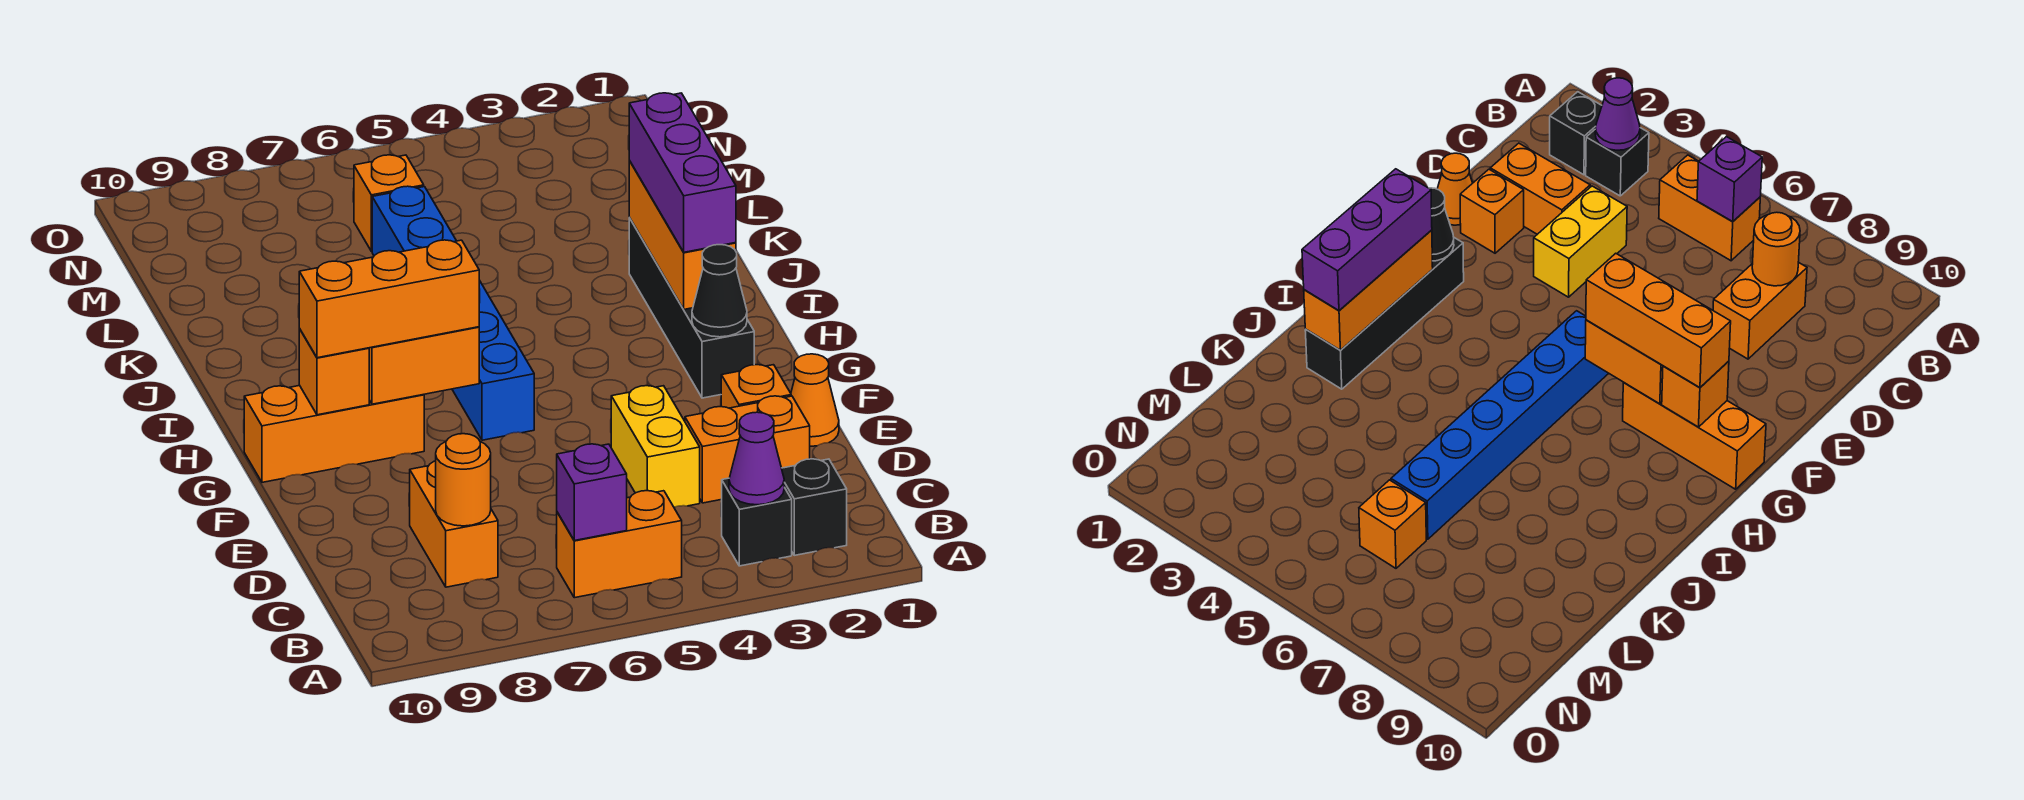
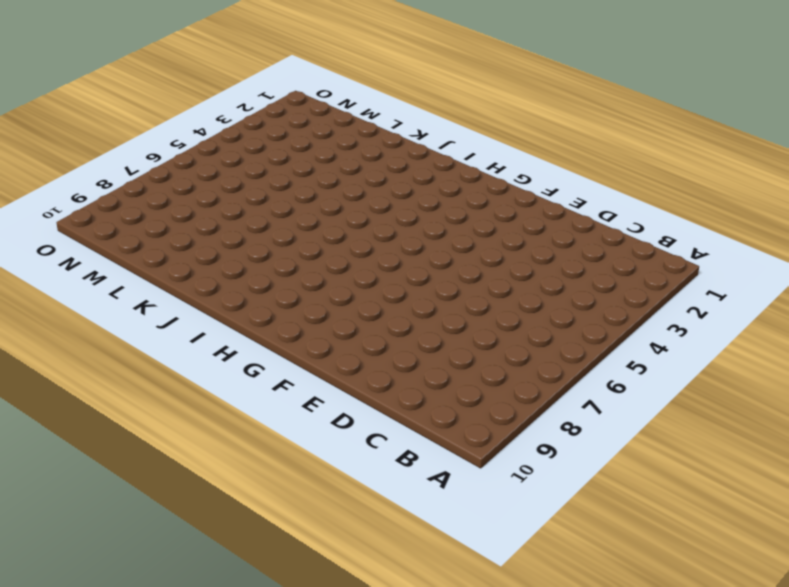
none -> black 1x1 brick [782,459,847,555]
none -> black 1x1 brick [722,478,792,566]
none -> orange 1x2 brick [557,491,682,598]

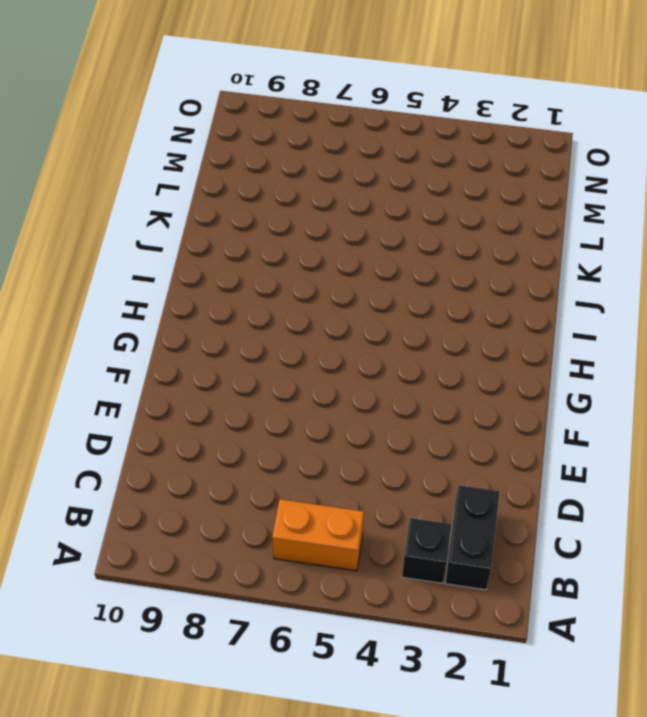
black 1x2 brick [445,485,500,590] -> black 1x1 brick [782,459,847,555]
none -> orange 1x2 brick [410,461,498,587]
none -> orange 1x2 brick [685,396,810,503]
none -> yellow 1x2 brick [611,386,700,507]

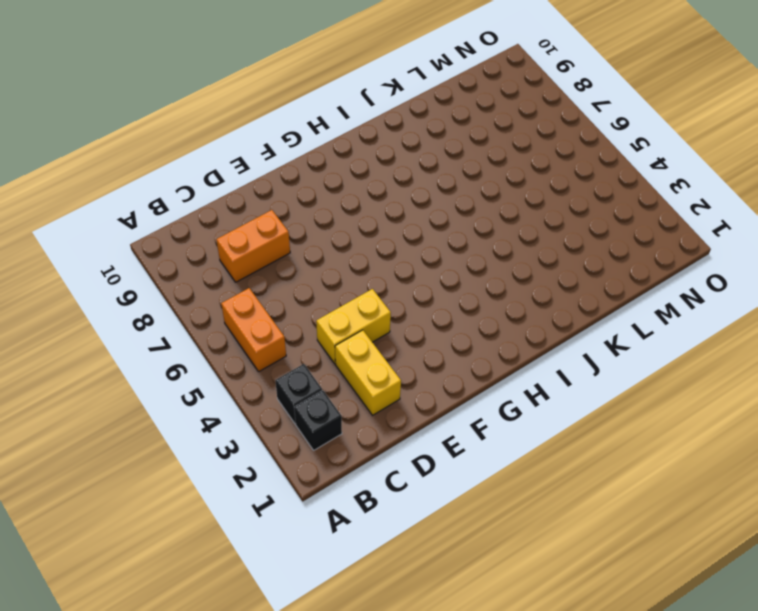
yellow 1x2 brick [335,330,401,415] -> orange 1x2 brick [685,396,810,503]
none -> orange 1x1 cone [791,354,839,446]
none -> orange 1x1 brick [721,365,791,408]
none -> black 1x4 brick [629,218,754,398]

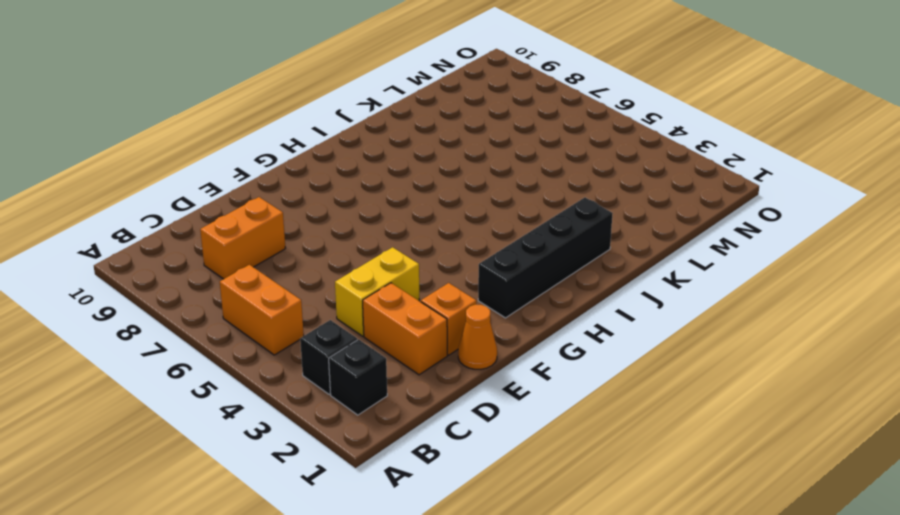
none -> blue 1x6 brick [372,186,534,440]
none -> orange 1x3 brick [244,386,424,482]
none -> orange 1x1 brick [354,155,424,251]

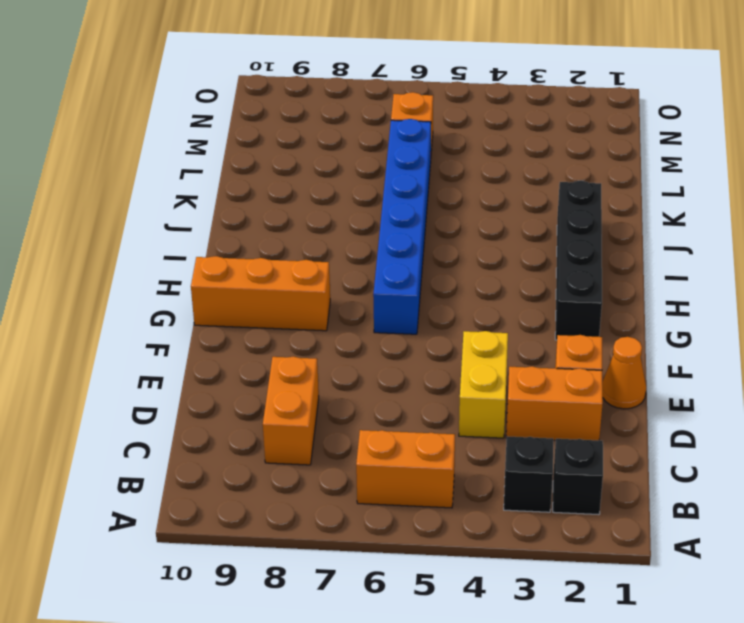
none -> purple 1x1 cone [729,412,784,505]
none -> purple 1x1 brick [557,444,627,541]
none -> orange 1x1 round brick [436,434,491,526]

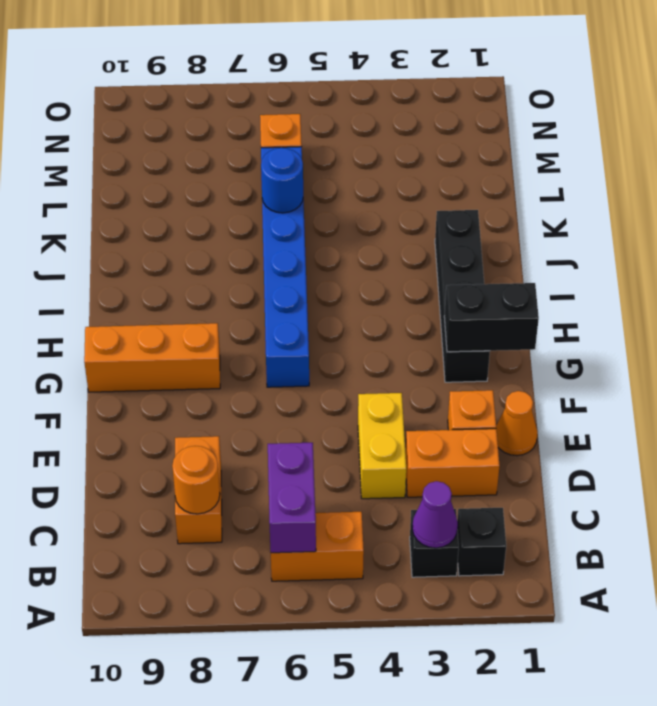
purple 1x2 brick [268,443,316,553] -> purple 1x1 brick [557,444,627,541]
black 1x2 brick [444,283,539,352] -> black 1x1 cone [692,245,747,337]
blue 1x1 round brick [261,148,303,213] -> none
none -> orange 1x2 brick [369,327,479,404]
none -> orange 1x1 brick [299,329,369,415]
none -> orange 1x3 brick [629,160,736,309]

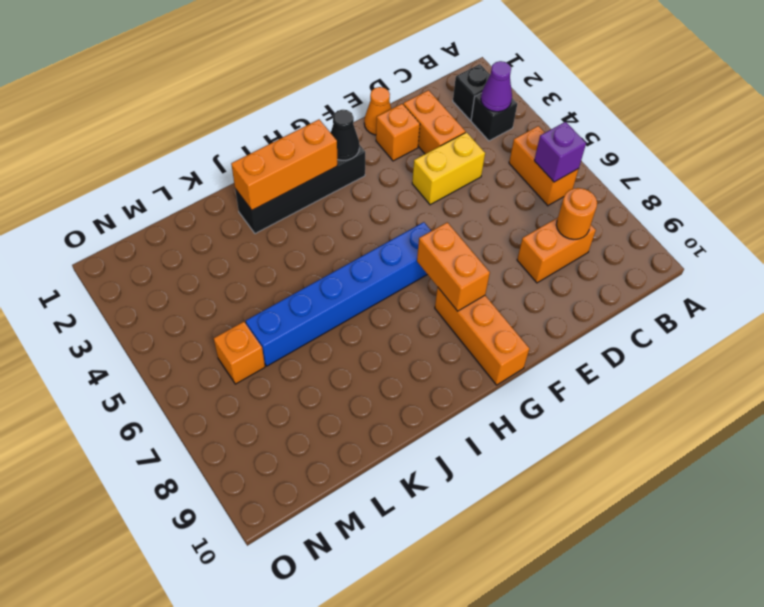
none -> orange 1x1 brick [299,329,369,415]
none -> orange 1x3 brick [299,240,479,358]
none -> purple 1x3 brick [629,93,736,252]

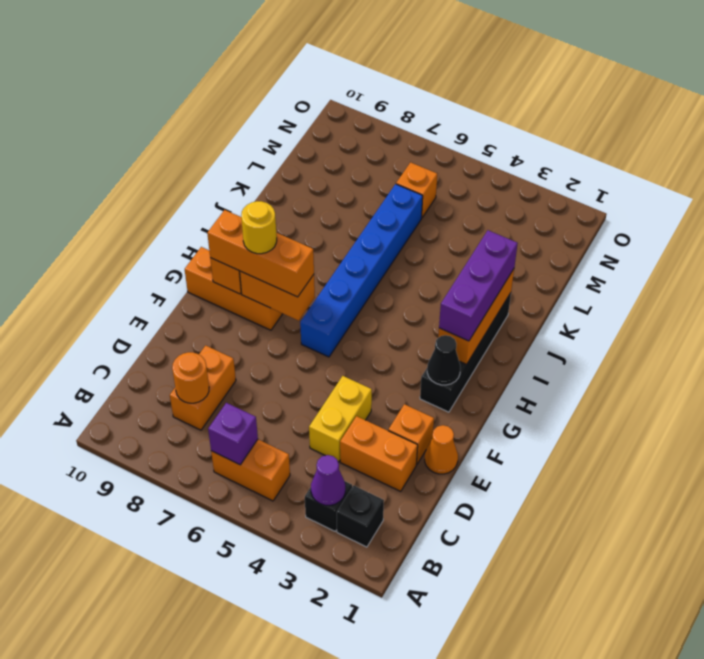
yellow 1x1 round brick [241,201,277,254] -> none

